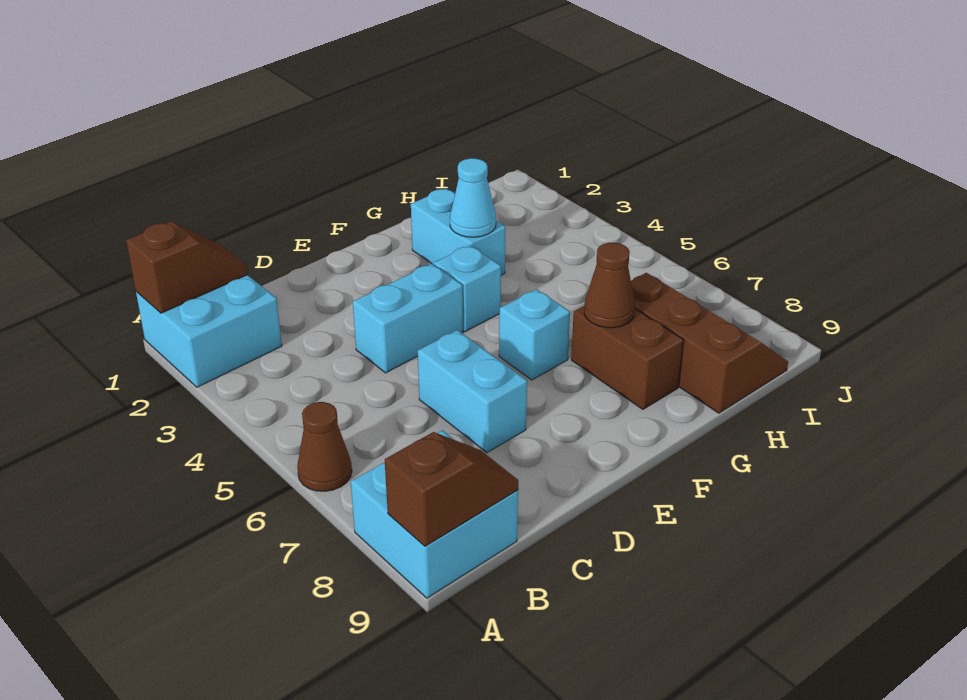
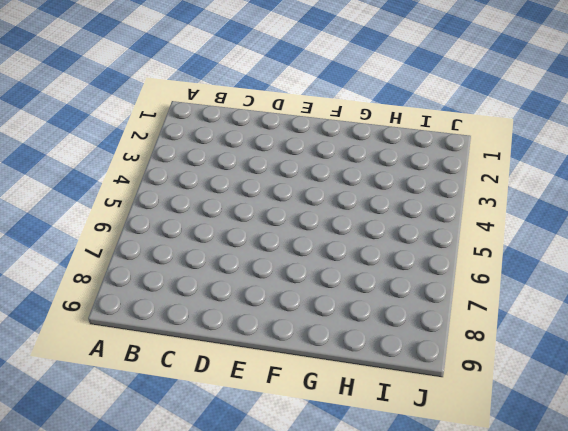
none -> cyan 2x2 brick [136,275,282,387]
none -> brown 1x1 cone [297,402,352,491]
none -> cyan 2x2 brick [351,430,518,598]

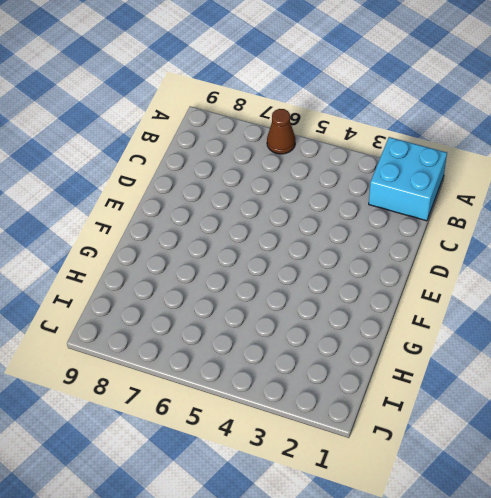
none -> cyan 2x2 brick [351,430,518,598]
none -> cyan 1x2 brick [353,264,463,373]
none -> cyan 1x2 brick [418,330,527,453]

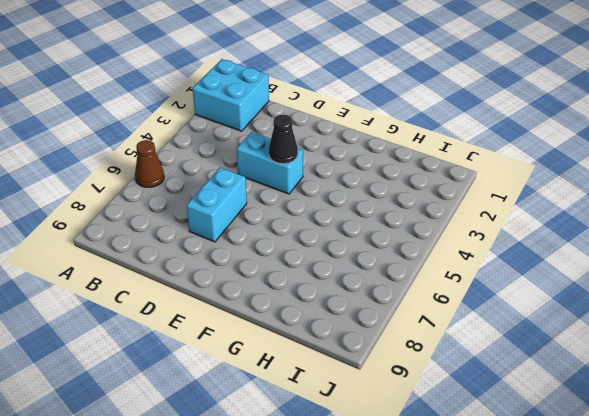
black 1x1 cone [269,115,298,164] -> none
none -> cyan 2x2 brick [351,430,518,598]
none -> cyan 1x1 brick [434,245,501,332]
none -> cyan 1x1 brick [499,289,570,380]

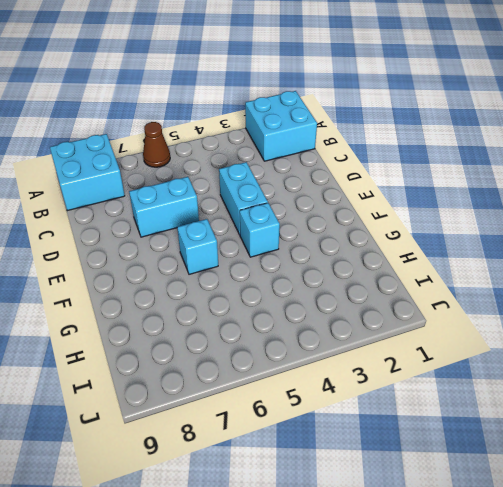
none -> cyan 1x2 brick [411,188,505,275]
none -> brown 1x2 brick [571,306,683,409]
none -> brown 2x3 slope [631,273,788,413]

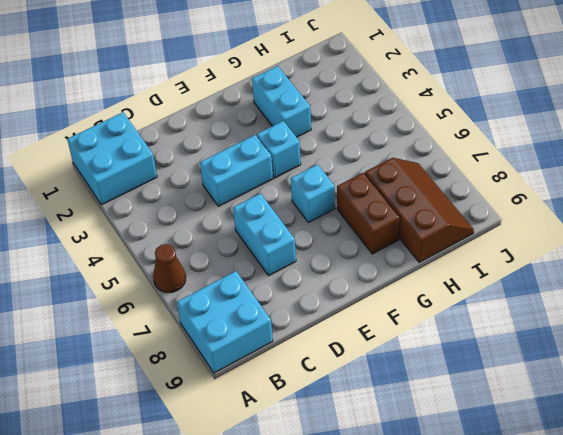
none -> brown 1x2 slope [126,222,248,313]
none -> brown 1x2 slope [384,432,518,546]
none -> cyan 1x1 cone [450,158,496,237]

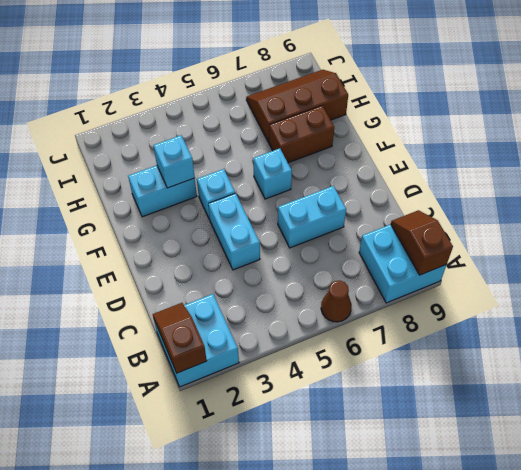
cyan 1x1 brick [153,135,195,188] -> cyan 1x1 cone [450,158,496,237]
none -> brown 1x1 cone [584,243,635,328]

